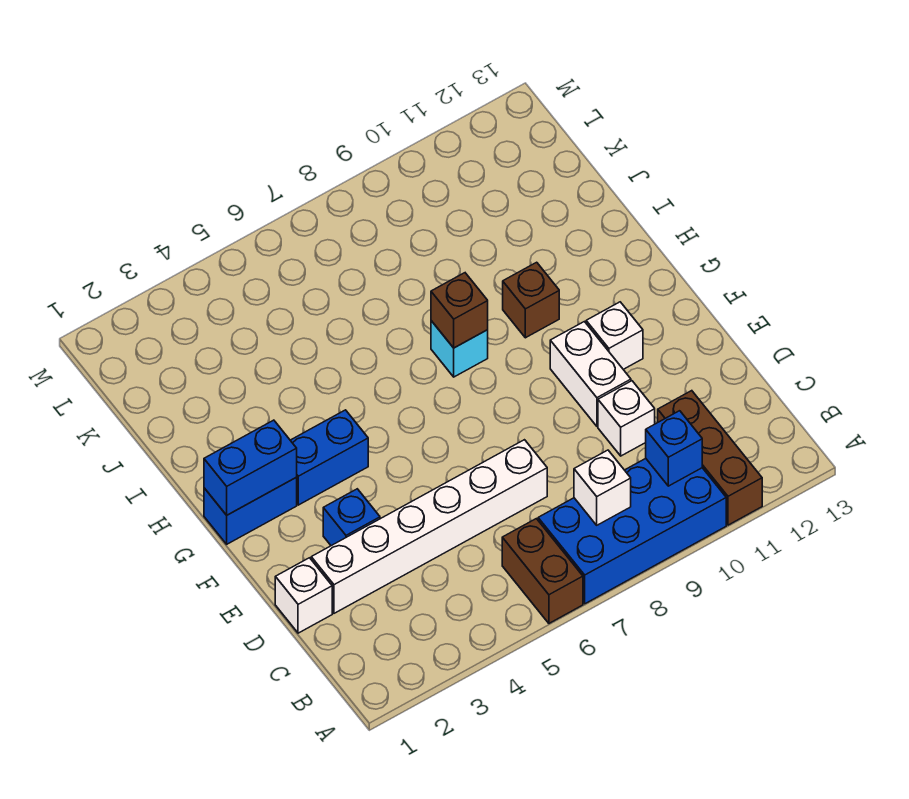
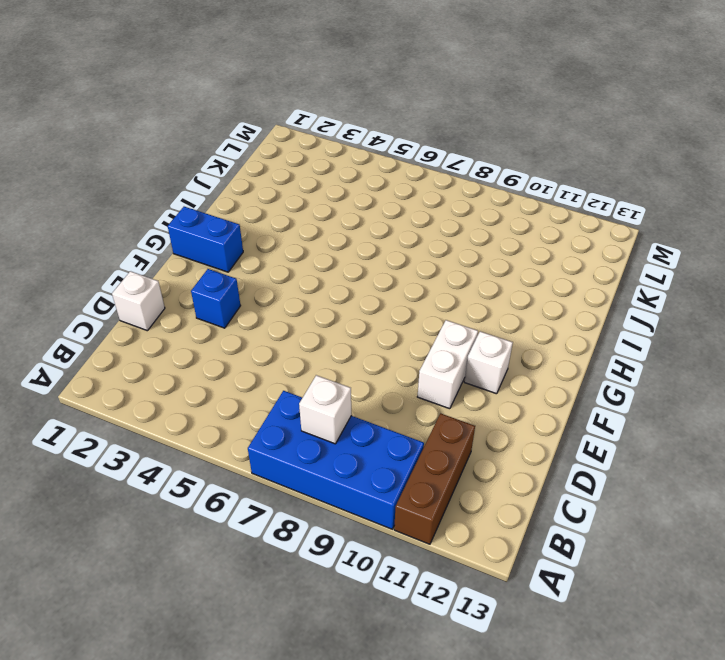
none -> brown 1x2 brick [502,519,583,623]
none -> white 1x6 brick [311,440,547,613]
none -> white 1x1 brick [598,381,655,456]

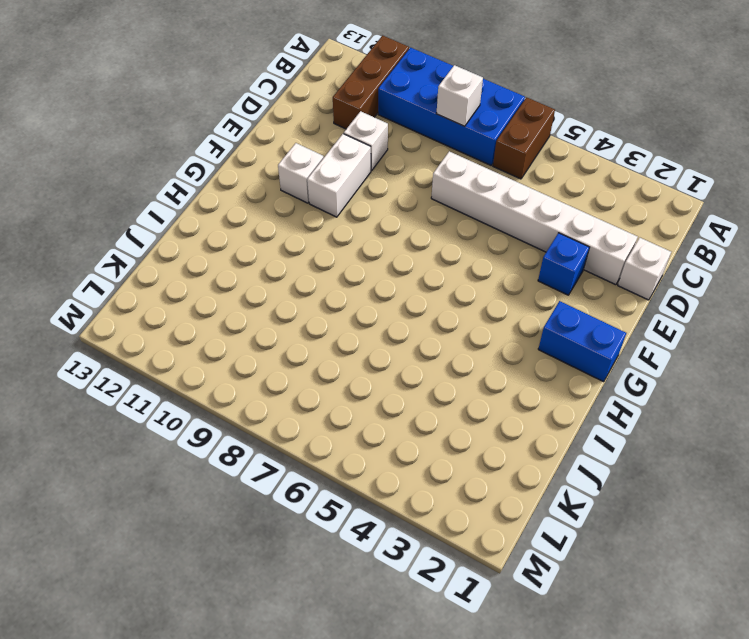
none -> blue 1x2 brick [290,410,368,505]
none -> cyan 1x1 brick [431,321,488,377]
none -> brown 1x1 brick [503,262,559,338]

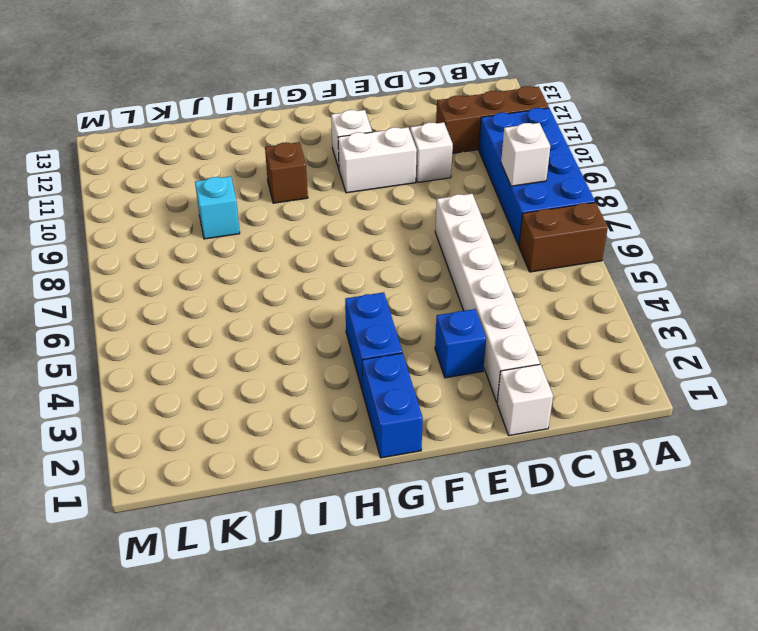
cyan 1x1 brick [195,176,240,239] -> cyan 1x1 brick moved to [431,321,488,377]
none -> blue 1x1 brick [646,411,702,486]
none -> blue 1x2 brick [204,420,297,515]
none -> brown 1x1 brick [431,273,488,348]

